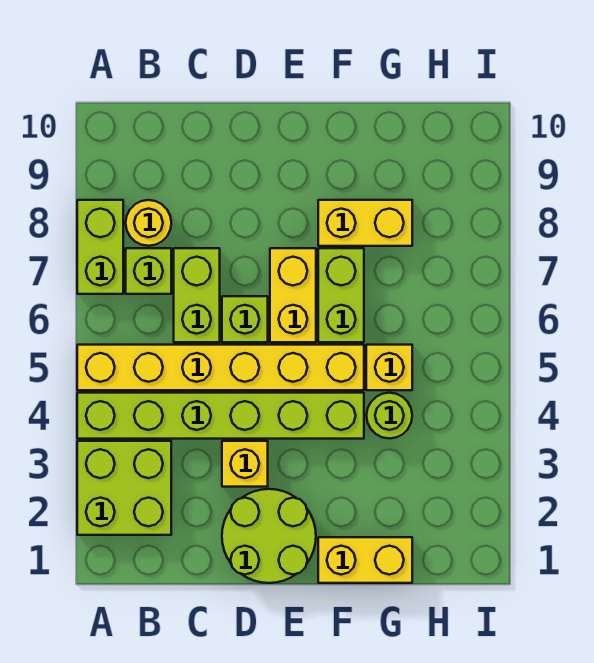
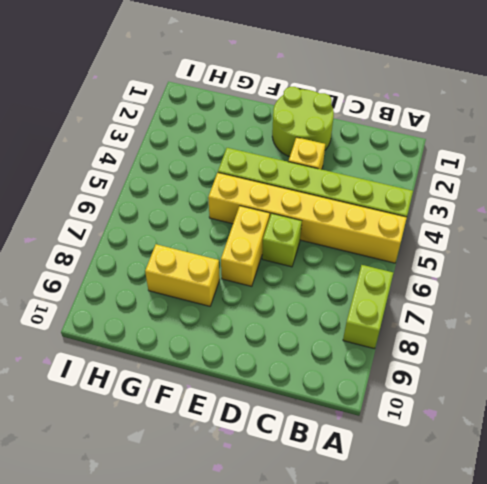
none -> lime 2x2 brick [77,441,171,535]
none -> lime 1x1 brick [126,248,171,294]
none -> yellow 1x1 round brick [126,200,171,246]

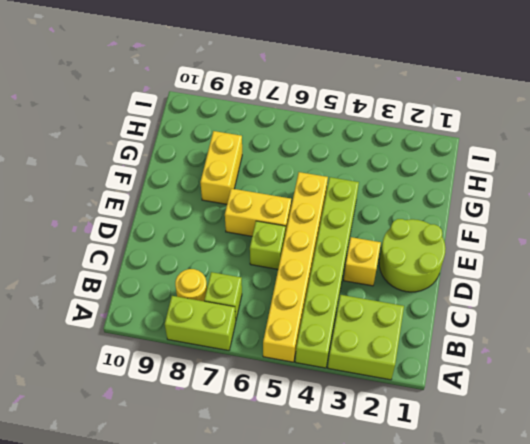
none -> lime 1x2 brick [174,248,220,342]
none -> yellow 1x2 brick [318,537,412,583]
none -> lime 1x2 brick [318,248,364,342]

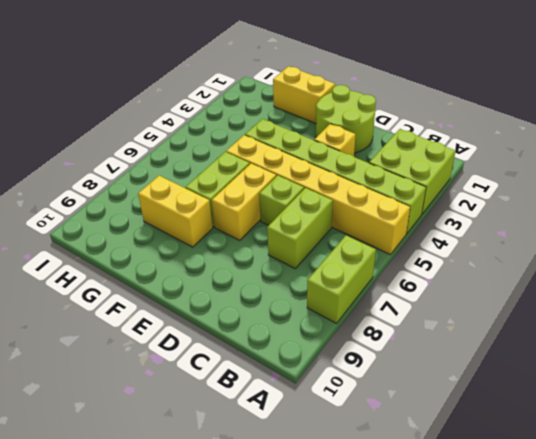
none -> lime 1x1 brick [126,248,171,294]
none -> yellow 1x1 round brick [126,200,171,246]
none -> lime 1x1 round brick [367,393,412,439]

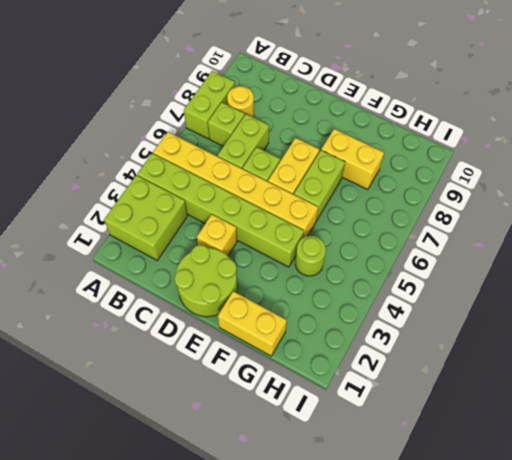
none -> yellow 1x1 brick [366,345,412,390]

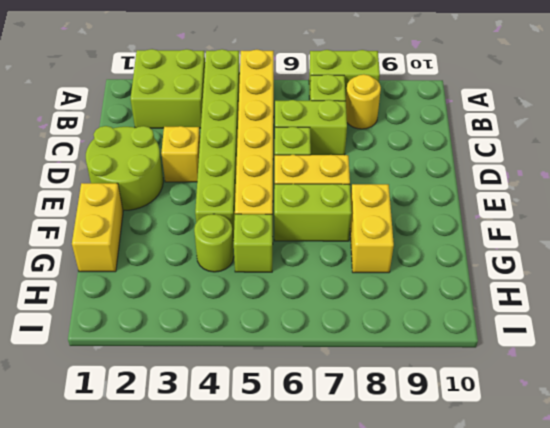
lime 1x1 brick [234,214,273,272] -> yellow 1x1 brick [366,345,412,390]

